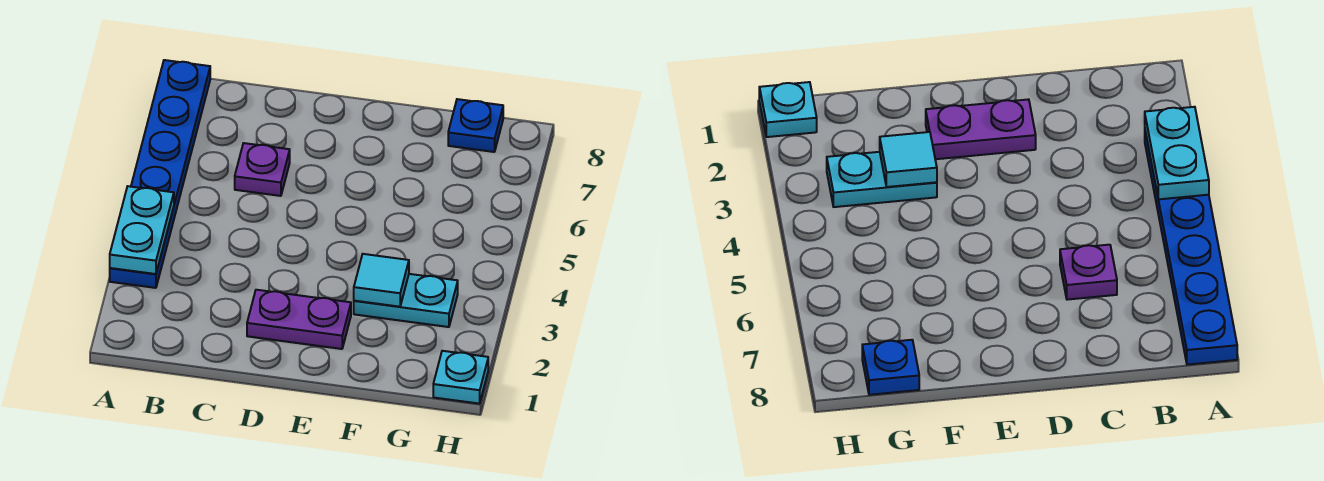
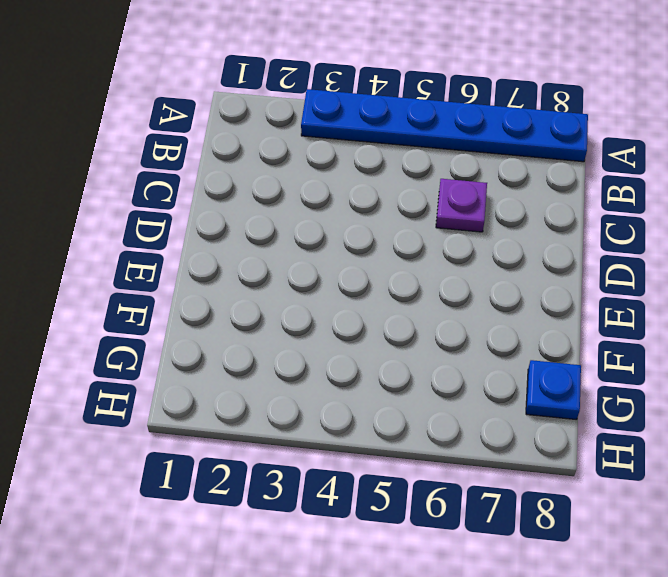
none -> purple 1x2 plate [247,290,351,349]
none -> cyan 1x2 plate [354,274,458,327]

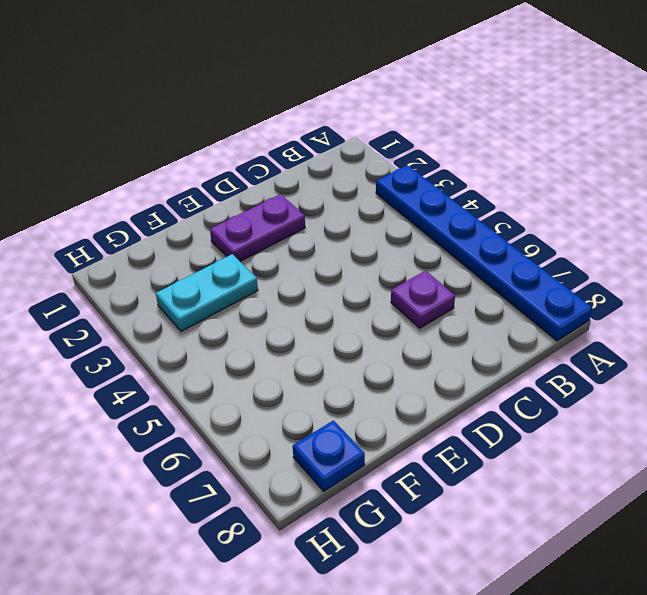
none -> cyan 1x1 plate [433,351,488,404]
none -> cyan 1x2 plate [110,186,174,274]

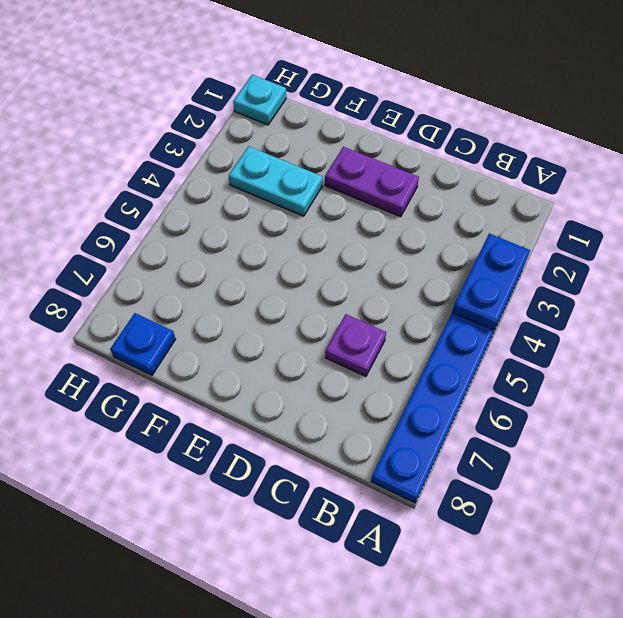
blue 1x2 plate [452,234,530,330] -> cyan 1x2 plate [110,186,174,274]
none -> cyan 1x1 tile [354,254,409,307]

